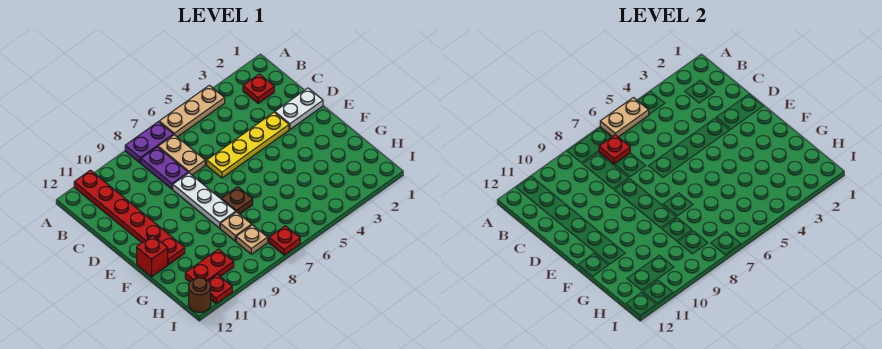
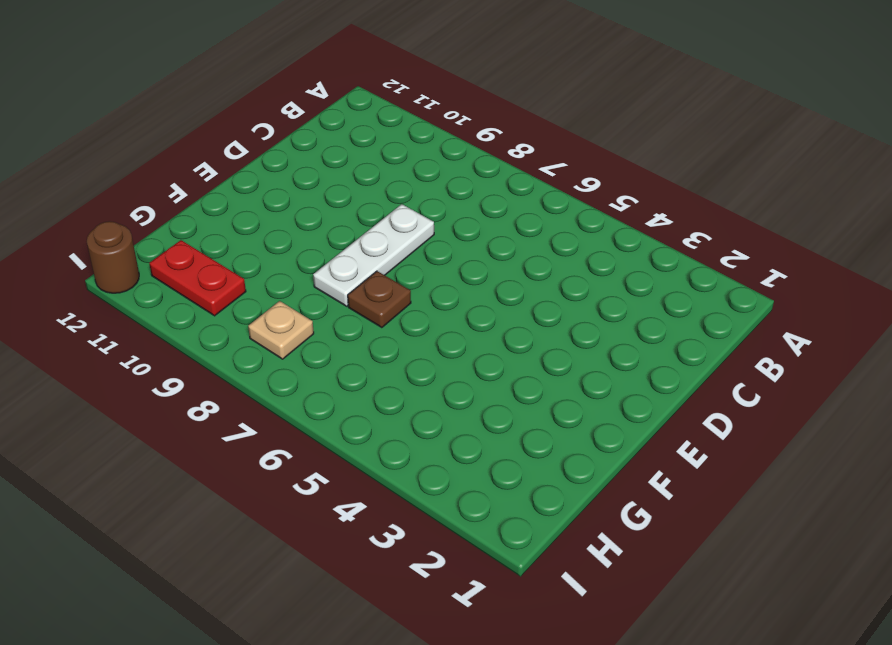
none -> tan 1x3 plate [159,85,225,137]
none -> purple 1x2 plate [125,122,174,163]
none -> red 1x6 plate [74,170,185,265]

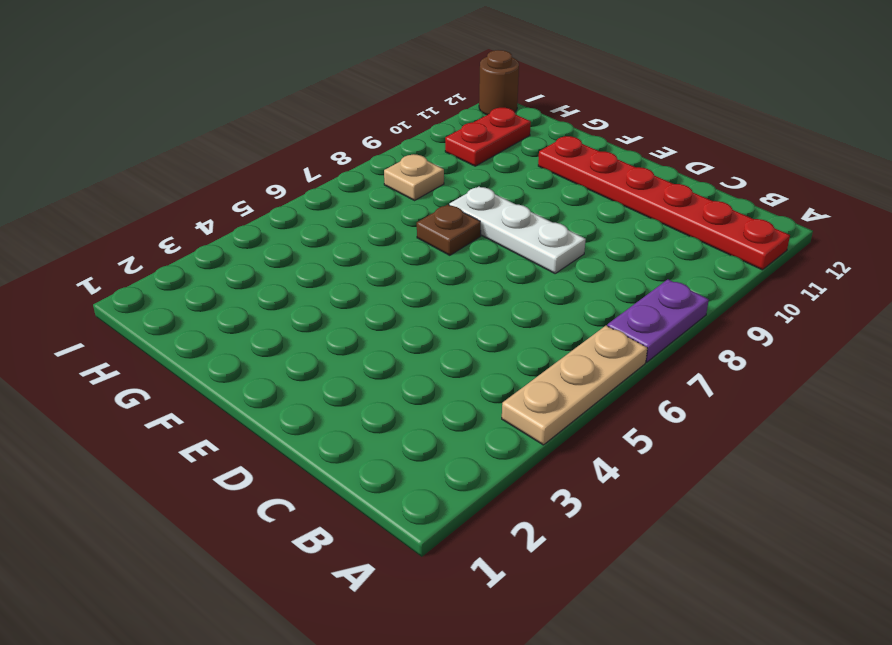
none -> red 1x1 plate [243,74,274,103]
none -> tan 1x2 plate [158,135,205,175]
none -> purple 1x2 plate [141,147,188,189]

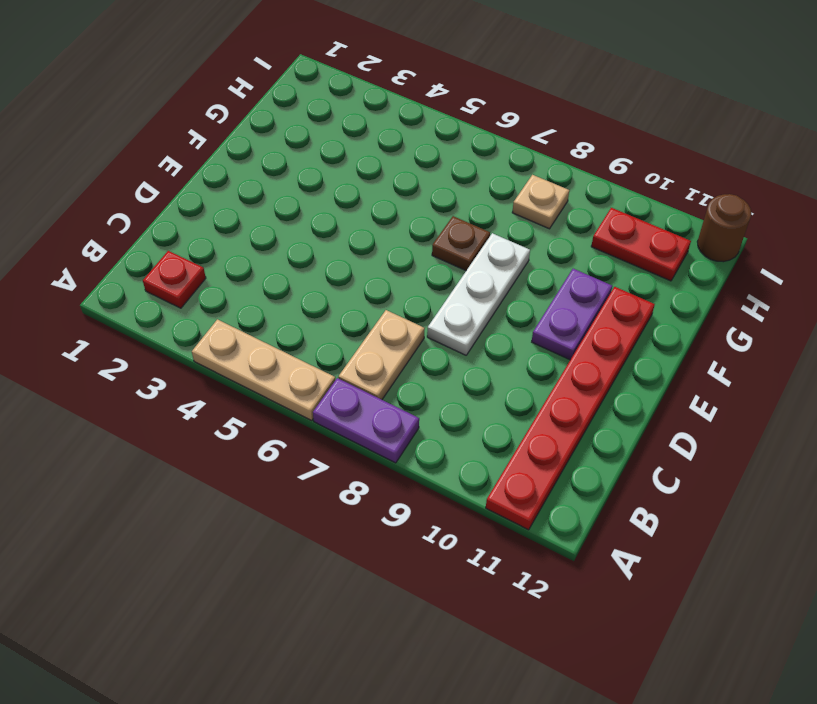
purple 1x2 plate [532,269,612,360] -> purple 1x2 plate moved to [141,147,188,189]
none -> white 1x2 plate [275,88,323,129]
none -> yellow 1x4 plate [207,112,289,178]
none -> red 1x1 brick [137,235,168,277]

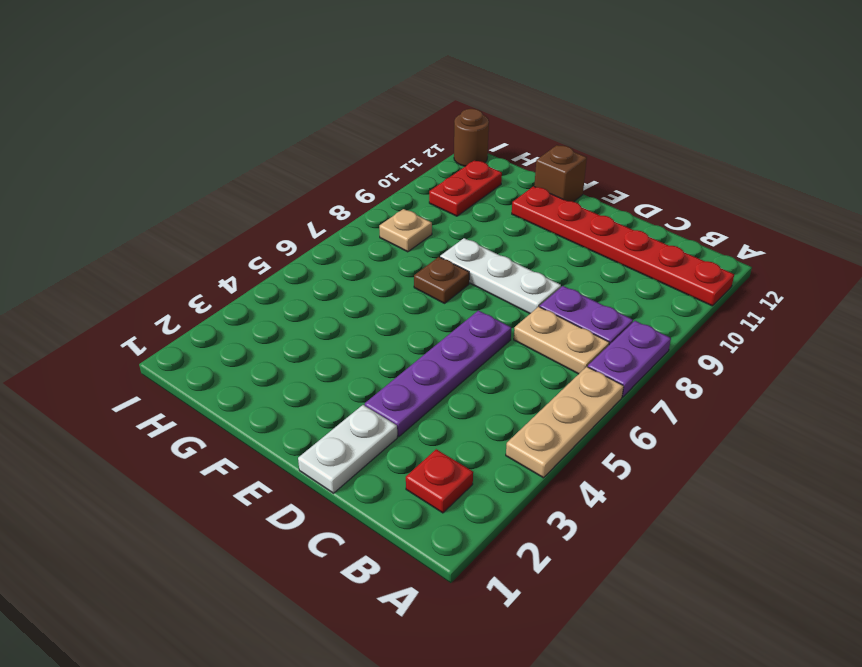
purple 1x4 plate [365,310,511,437] -> yellow 1x4 plate [207,112,289,178]
brown 1x1 brick [534,145,587,202] -> red 1x1 brick [137,235,168,277]
none -> tan 1x1 plate [220,212,252,241]
none -> red 1x1 plate [269,226,300,255]
none -> red 1x1 plate [208,274,232,304]

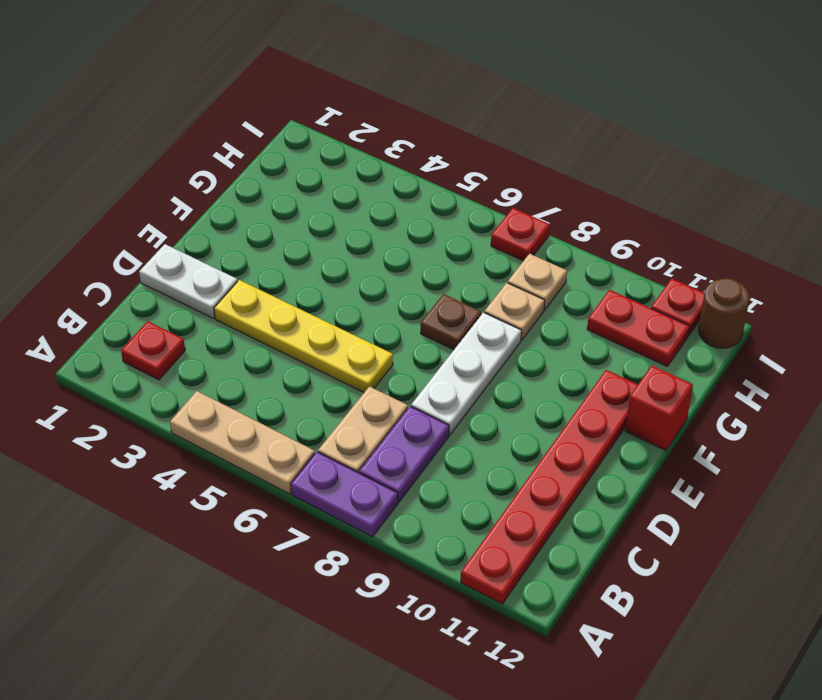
none -> tan 1x2 plate [600,98,649,137]
none -> red 1x1 plate [599,135,630,164]

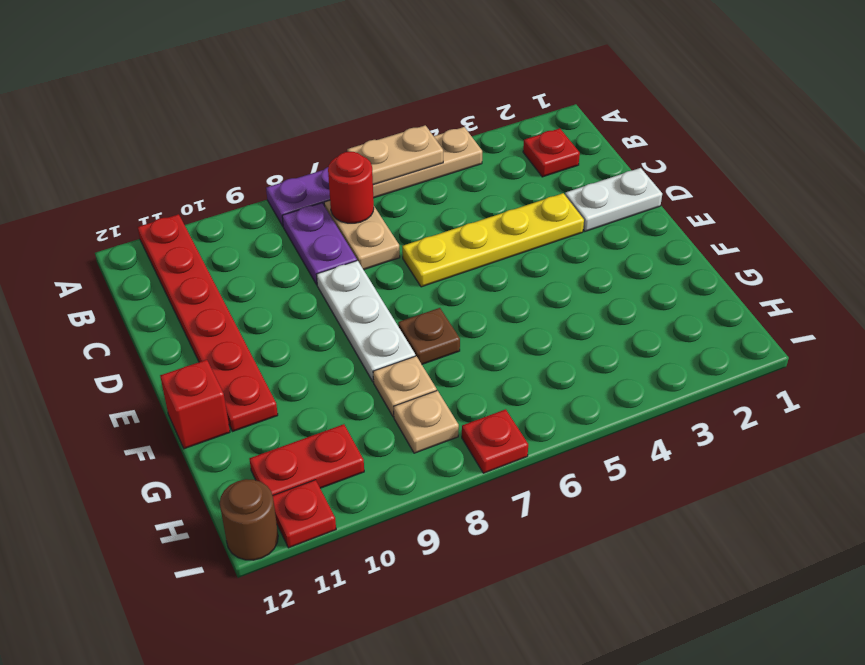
red 1x1 round brick [328,152,374,223] -> red 1x1 plate [599,135,630,164]

